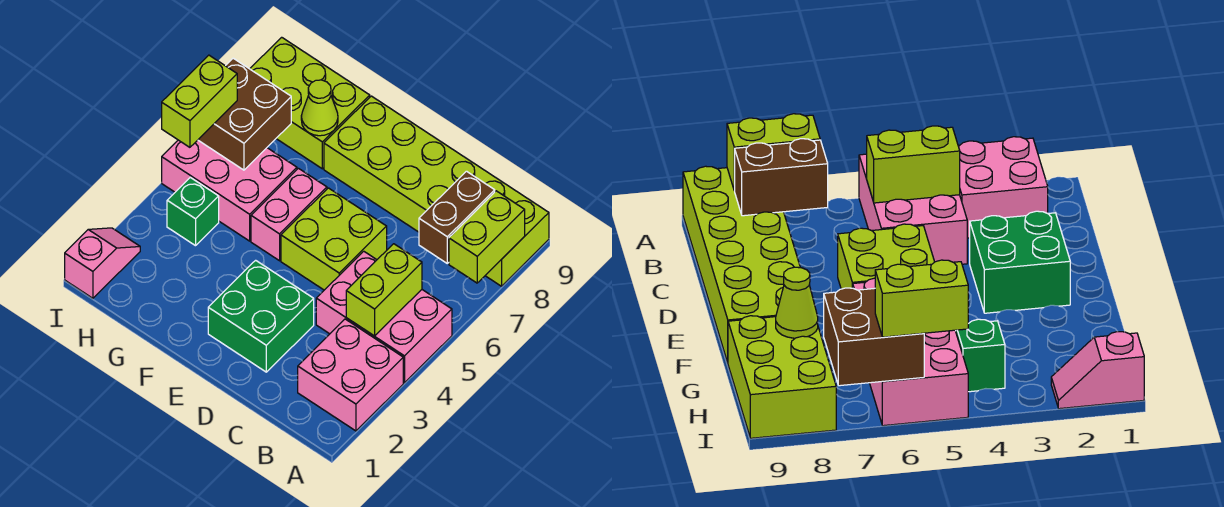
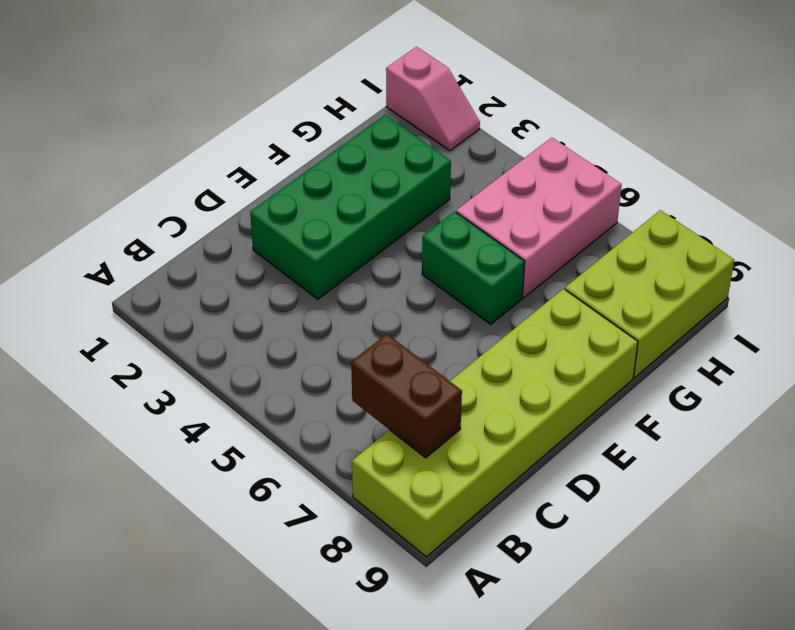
green 2x4 brick [250,115,451,299] -> green 2x2 brick [208,260,314,372]
green 1x2 brick [422,212,525,324] -> pink 1x2 brick [251,168,327,261]
none -> pink 2x2 brick [298,319,403,431]
none -> pink 2x3 brick [316,251,452,383]
none -> lime 2x2 brick [281,188,387,290]

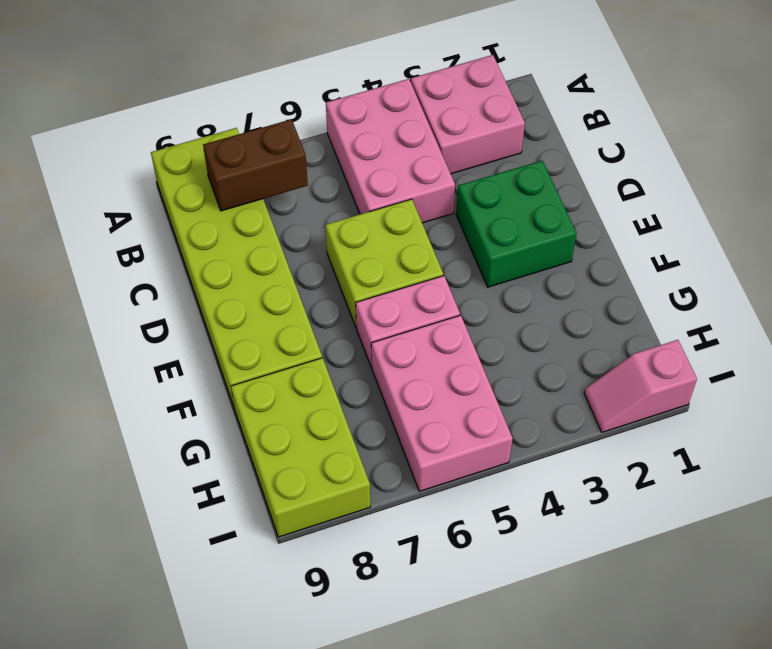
none -> green 1x1 brick [167,177,219,246]
none -> lime 1x2 brick [449,191,525,283]
none -> lime 1x2 brick [346,244,422,336]

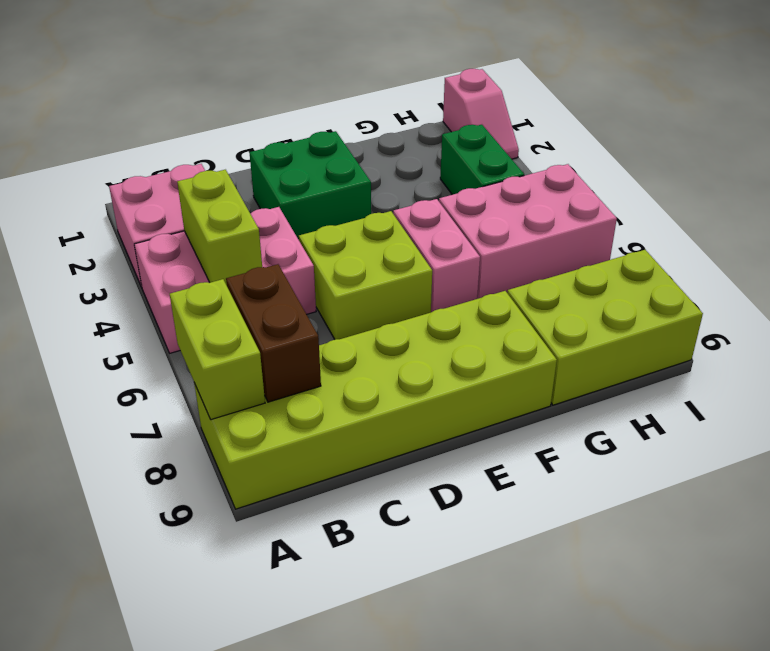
green 1x2 brick [440,125,524,195] -> green 1x1 brick [167,177,219,246]
none -> lime 1x1 cone [301,80,338,136]
none -> brown 2x2 brick [198,58,291,170]
none -> lime 1x2 brick [162,55,237,147]

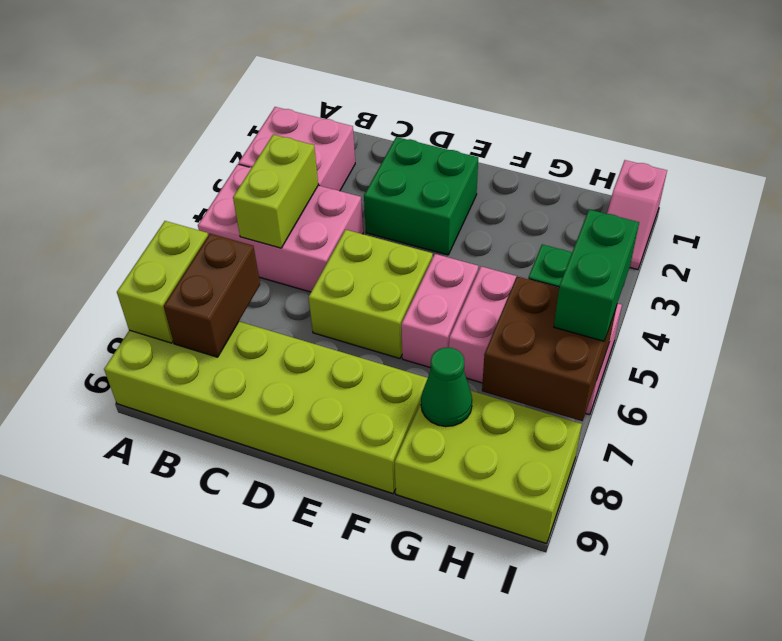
green 1x1 cone [421,348,472,427] -> lime 1x1 cone [301,80,338,136]
green 1x2 brick [554,210,639,341] -> lime 1x2 brick [162,55,237,147]

